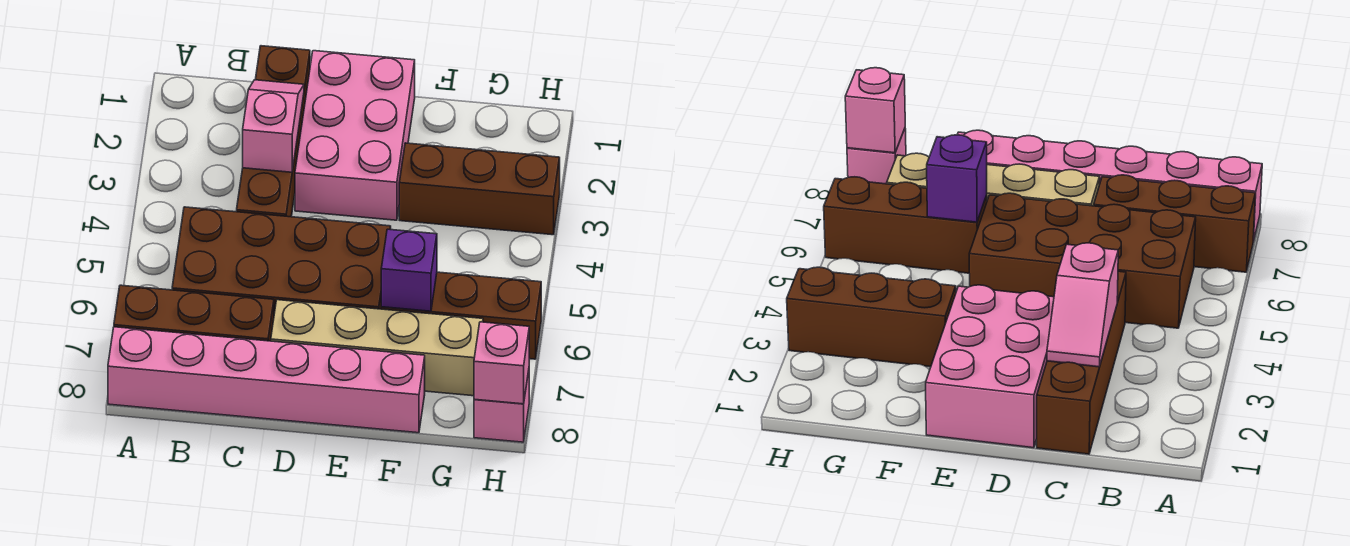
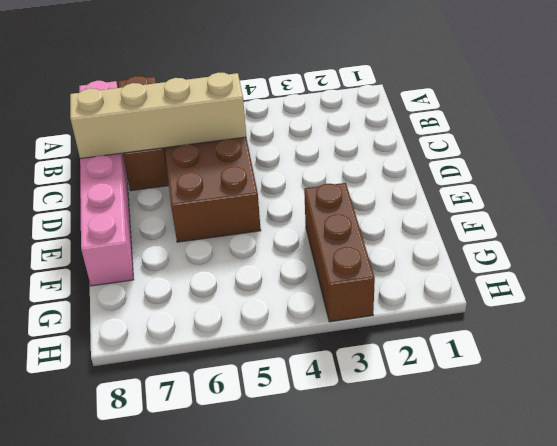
tan 1x4 brick [70,73,246,159] -> tan 1x4 brick turned to [271,300,483,396]
none -> brown 1x4 brick [237,46,310,217]
none -> pink 2x3 brick [295,51,415,220]
none -> brown 1x3 brick [381,272,541,359]

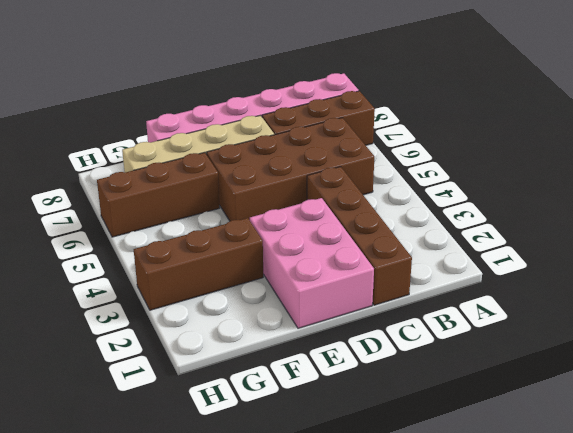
none -> pink 1x1 brick [474,371,529,442]
none -> pink 1x2 slope [243,80,304,172]
none -> purple 1x1 brick [381,229,437,311]

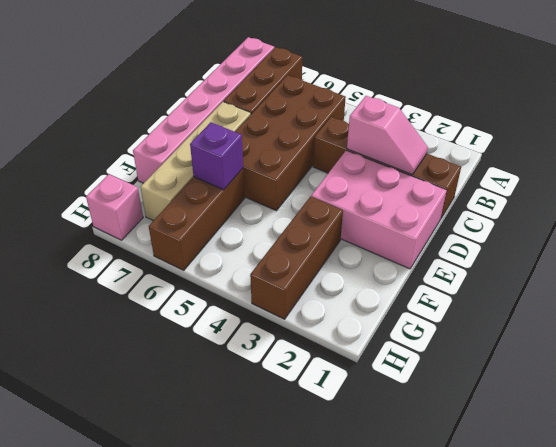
none -> pink 1x1 brick [474,322,529,404]

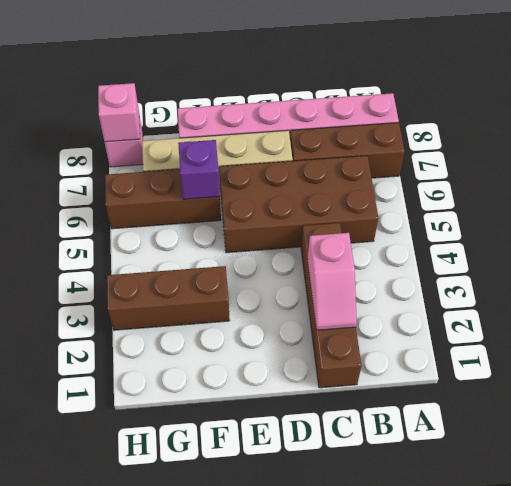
none -> pink 2x3 brick [295,51,415,220]

